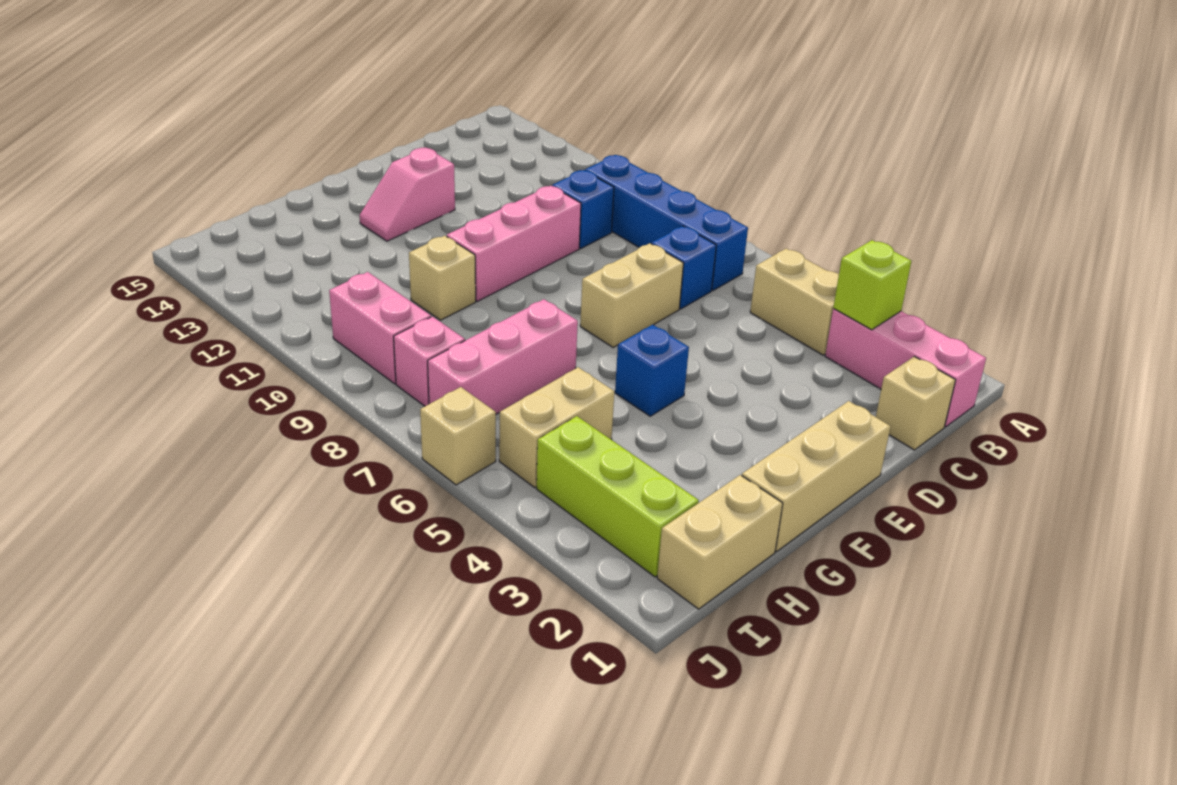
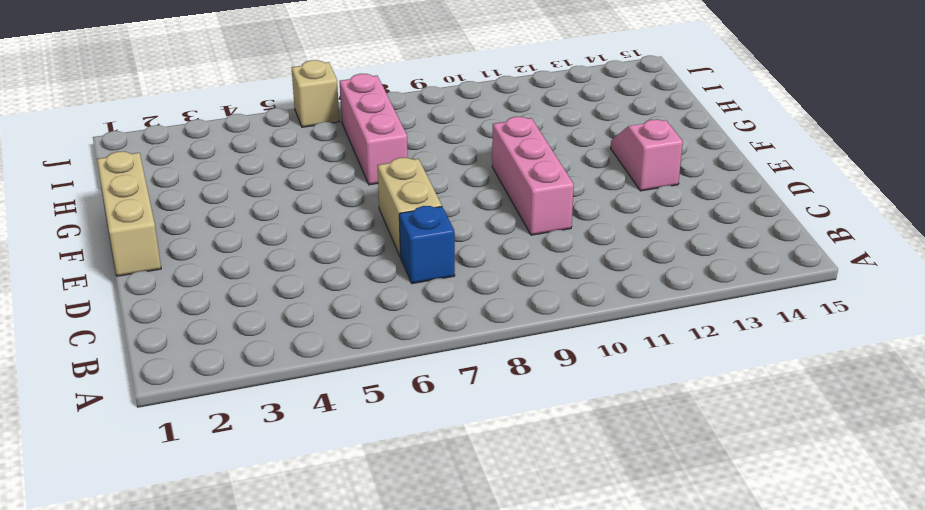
none -> pink 1x3 brick [825,309,986,427]
none -> tan 1x2 brick [750,248,839,355]
none -> blue 1x4 brick [585,155,748,291]

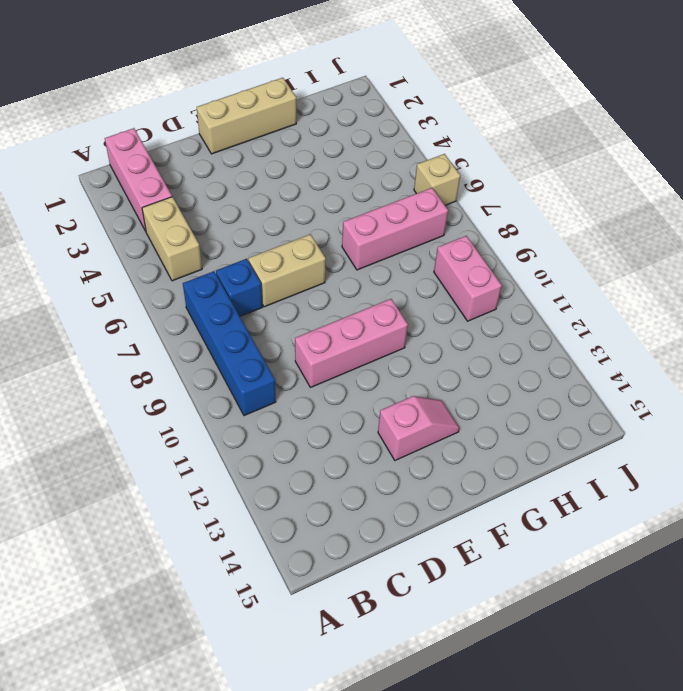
none -> tan 1x1 brick [876,356,956,450]
none -> blue 1x1 brick [552,170,614,248]
none -> blue 1x1 brick [615,325,689,416]

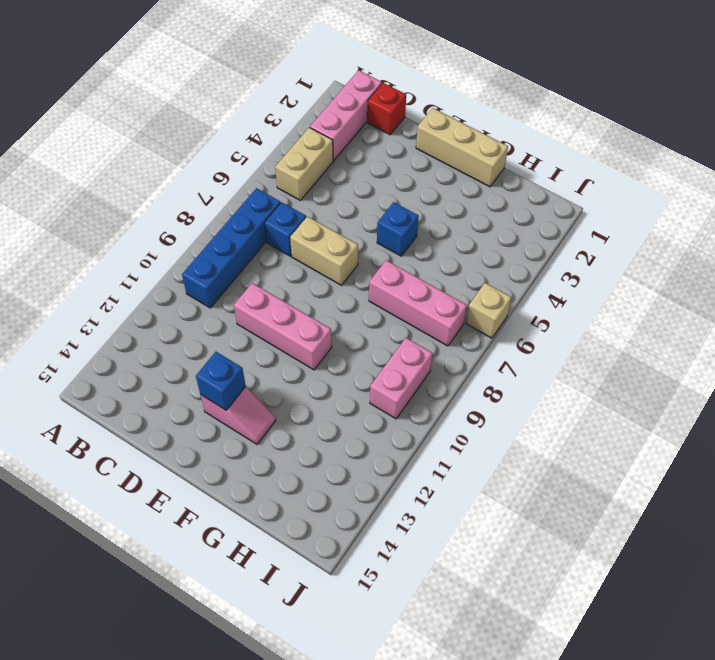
red 1x1 brick [367,83,406,135] -> tan 1x1 brick [876,356,956,450]
blue 1x1 brick [196,352,246,410] -> blue 1x1 brick moved to [552,170,614,248]
none -> tan 1x1 brick [409,236,476,320]
none -> tan 1x2 brick [657,475,783,609]
none -> tan 1x2 brick [499,367,614,488]

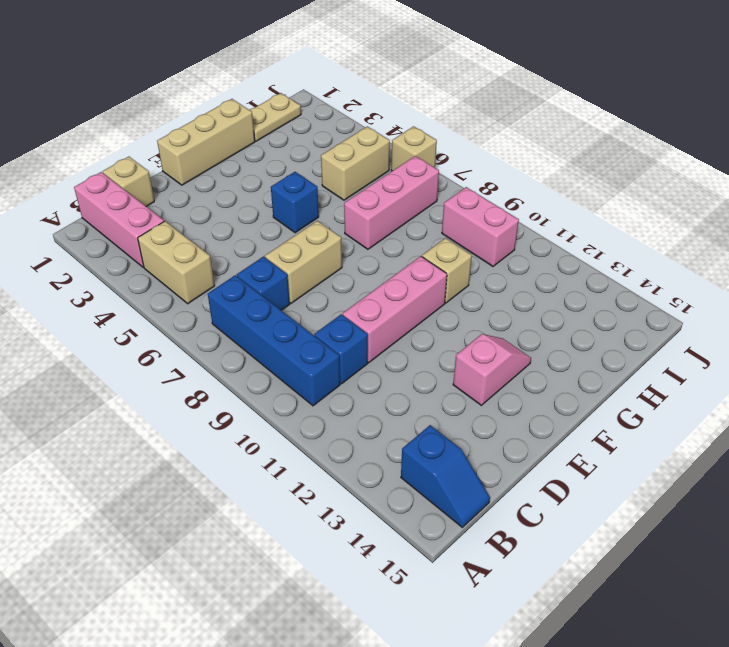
blue 1x2 slope [401,425,490,527] -> none
tan 1x2 plate [249,93,301,141] -> tan 1x2 brick [657,475,783,609]
none -> lime 1x3 brick [537,416,699,577]
none -> pink 1x1 brick [394,317,465,406]
none -> lime 1x1 brick [833,240,911,330]

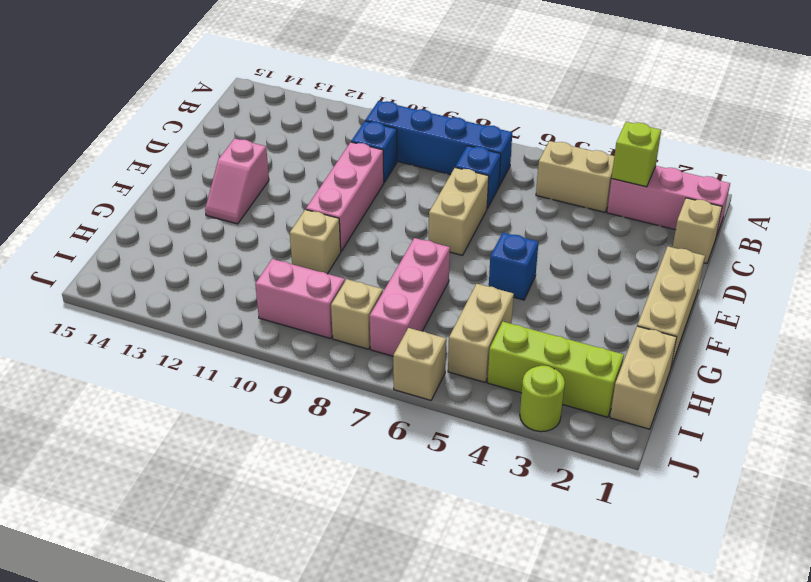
tan 1x1 brick [331,279,383,349] -> pink 1x1 brick [394,317,465,406]
lime 1x1 round brick [520,365,565,432] -> none

